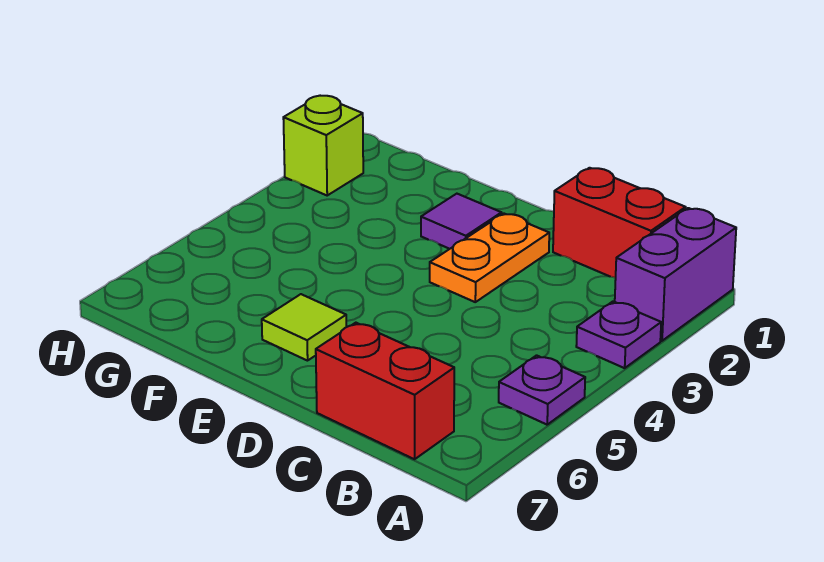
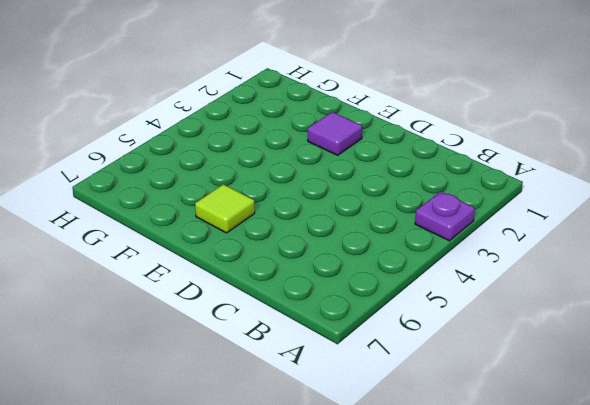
none -> purple 1x2 brick [615,208,736,341]
none -> purple 1x1 plate [499,355,585,425]

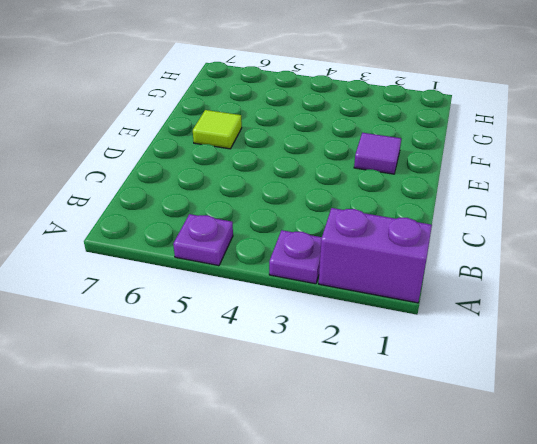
none -> red 1x2 brick [553,168,686,278]
none -> red 1x2 brick [316,323,454,459]

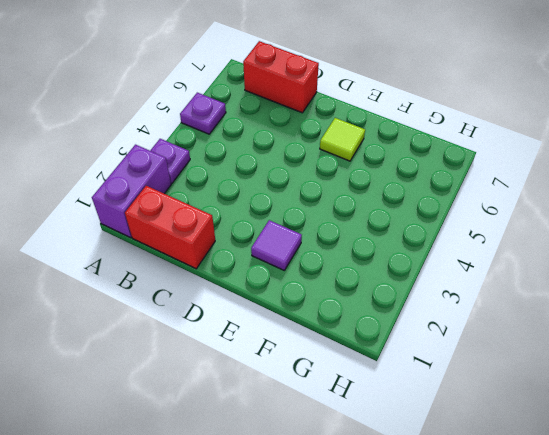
none -> orange 1x2 plate [430,214,549,302]
none -> lime 1x1 brick [283,96,363,195]

